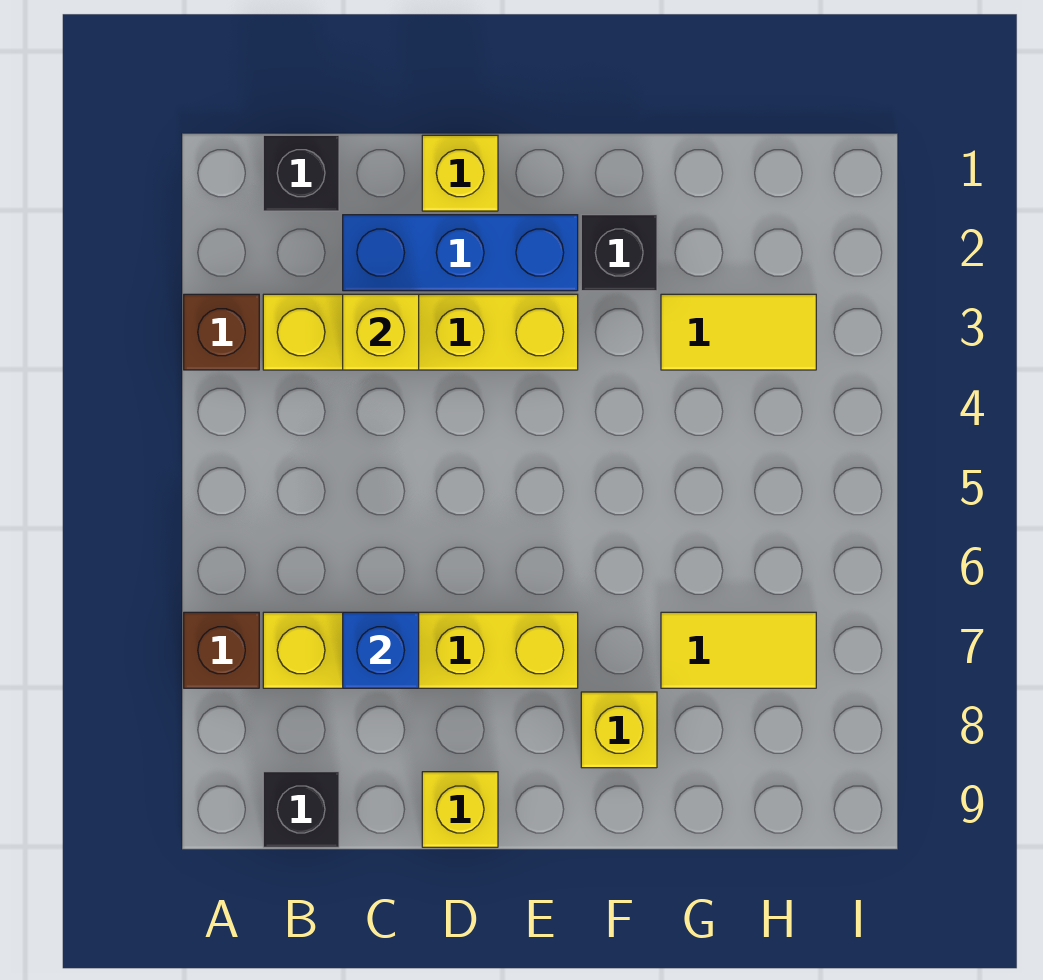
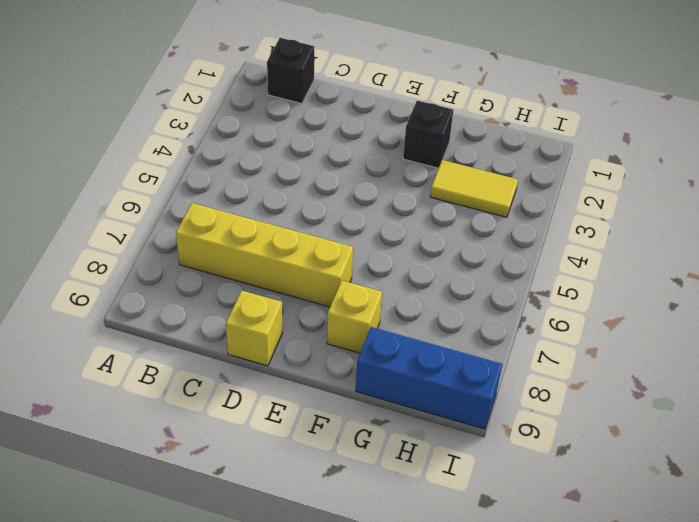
blue 1x3 brick [356,327,502,429] -> blue 1x3 brick moved to [343,215,578,291]
none -> brown 1x1 brick [184,294,259,370]
none -> brown 1x1 brick [184,612,259,688]
none -> yellow 1x4 brick [263,294,578,370]

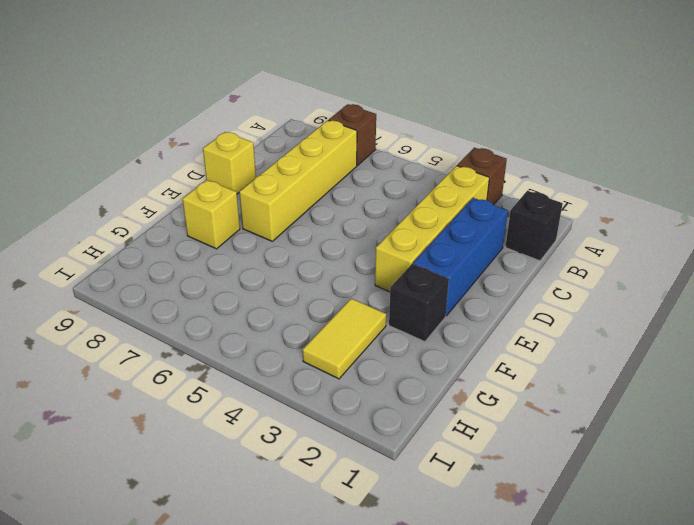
none -> black 1x1 brick [263,772,339,847]
none -> yellow 1x1 brick [422,135,498,211]
none -> yellow 1x2 tile [661,612,816,688]

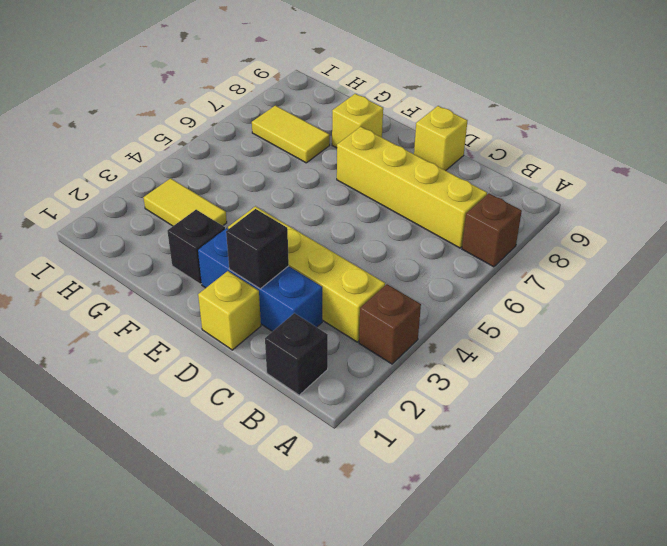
black 1x1 brick [226,209,289,289] -> black 1x1 brick moved to [263,772,339,847]
none -> yellow 1x1 brick [343,294,419,370]
none -> blue 1x1 brick [343,612,419,688]

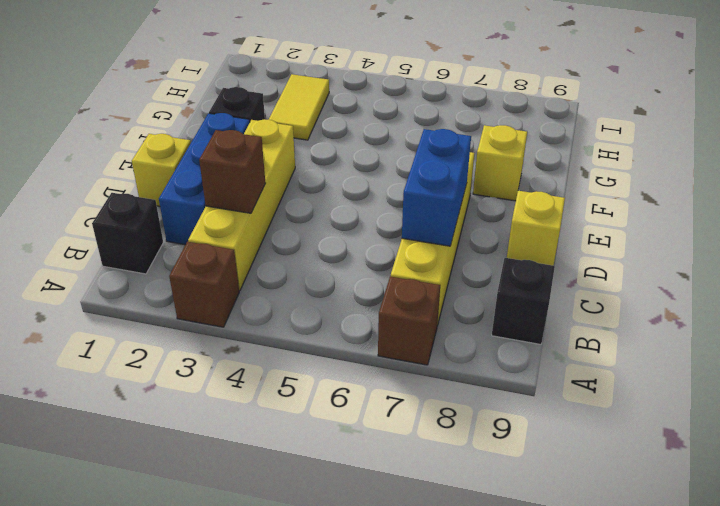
brown 1x1 brick [199,130,265,213] -> yellow 1x1 brick [343,294,419,370]
blue 1x2 brick [402,129,471,246] -> blue 1x1 brick [343,612,419,688]
none -> yellow 1x2 tile [661,612,816,688]

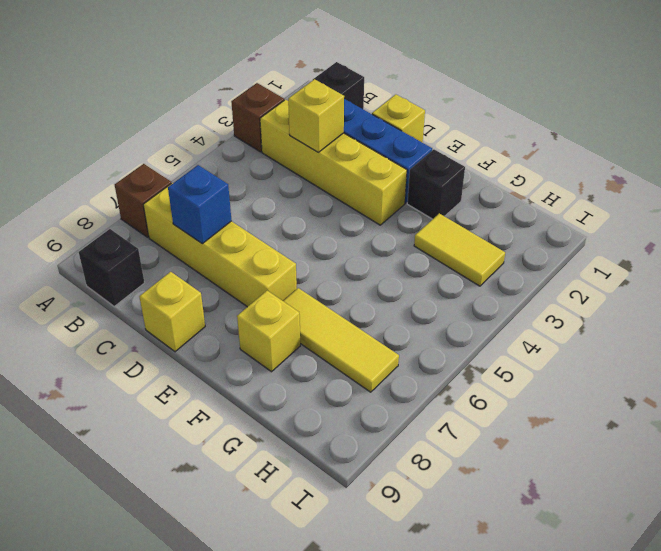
yellow 1x3 tile [284,288,399,392] -> yellow 1x2 tile [661,612,816,688]

